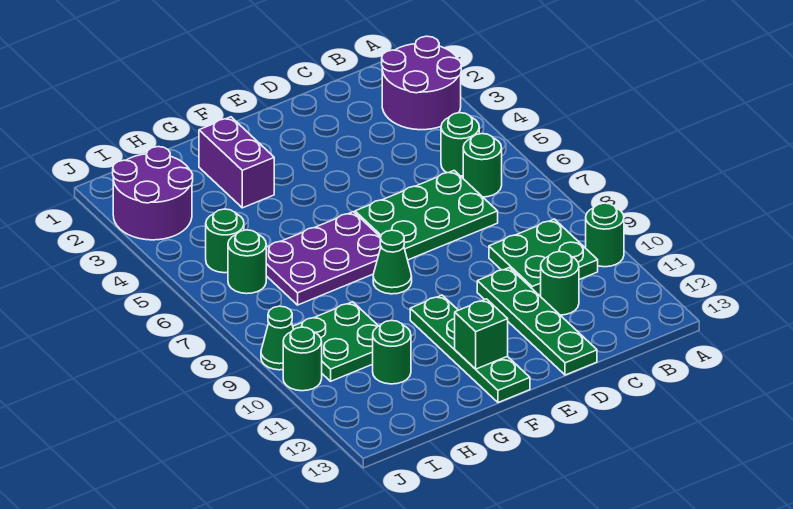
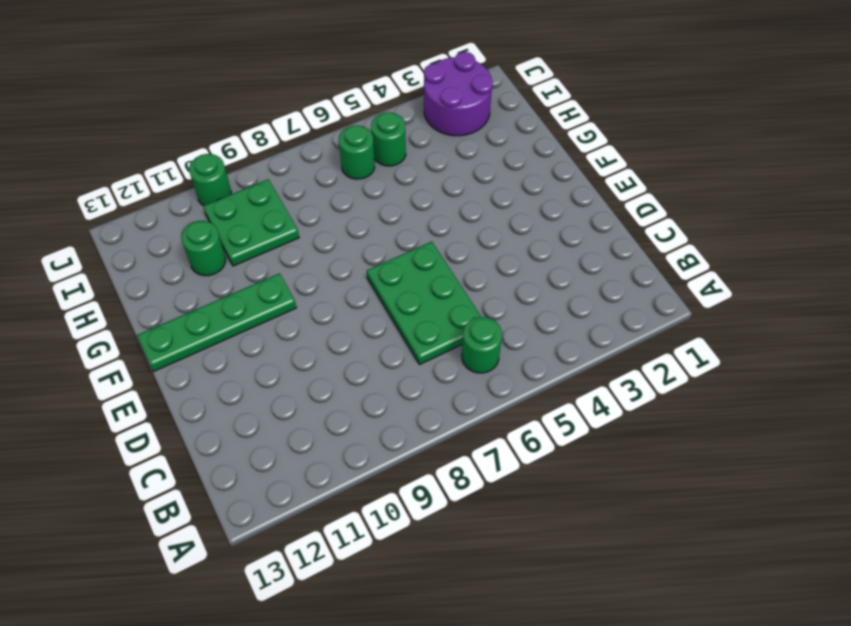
none -> purple 2x2 round brick [382,36,461,130]
none -> green 1x1 round brick [586,203,624,267]
none -> green 1x1 round brick [441,113,479,176]

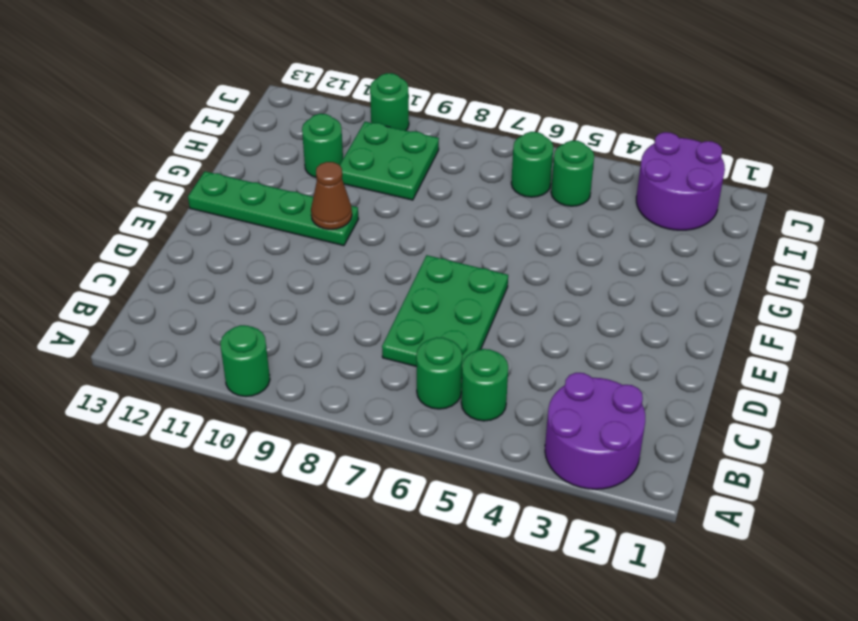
brown 1x1 cone [311,162,352,229] -> none
none -> green 2x2 plate [489,219,598,296]
none -> green 1x1 round brick [541,252,579,315]
none -> green 1x4 plate [477,268,597,375]

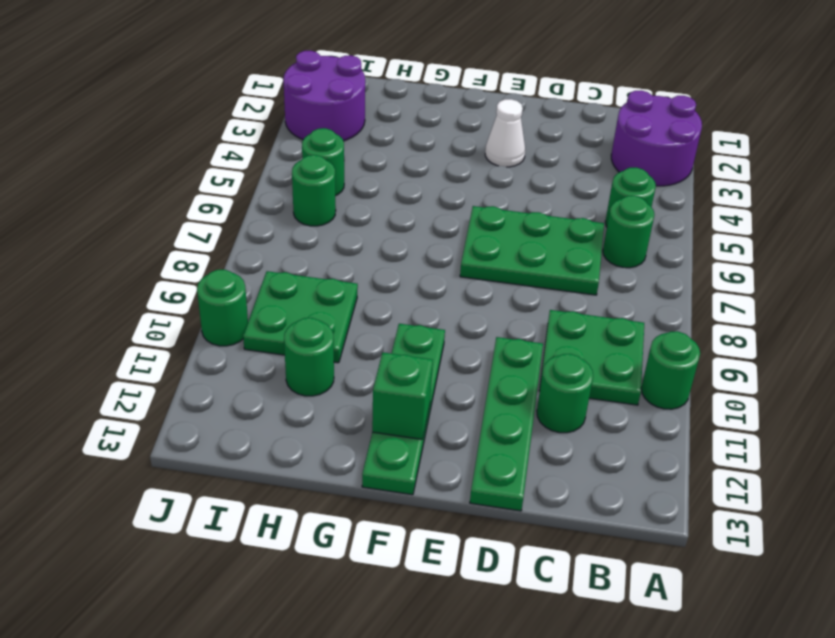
white 1x1 cone [485,99,525,167] -> none
none -> purple 2x3 plate [266,212,381,305]
none -> green 1x1 cone [373,230,412,294]
none -> purple 1x2 brick [199,117,274,208]

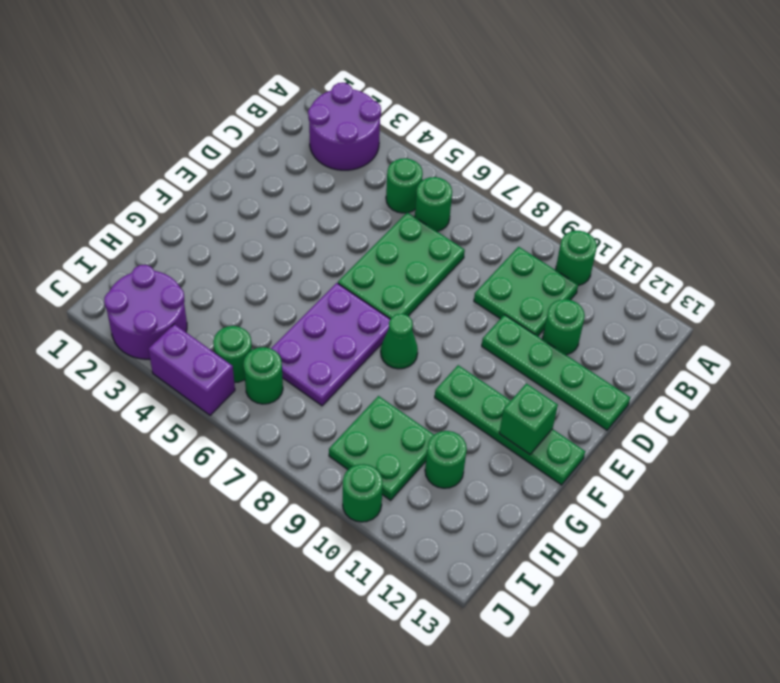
purple 1x2 brick [148,324,235,415] -> purple 1x2 brick moved to [199,117,274,208]
none -> green 1x1 cone [261,306,294,370]

